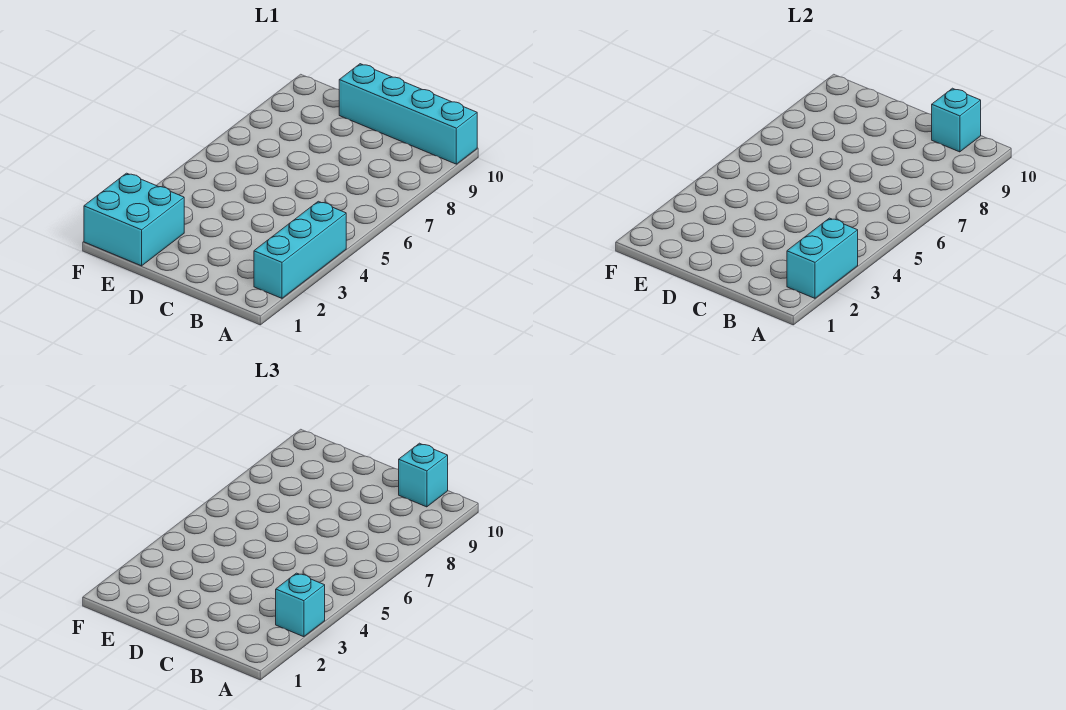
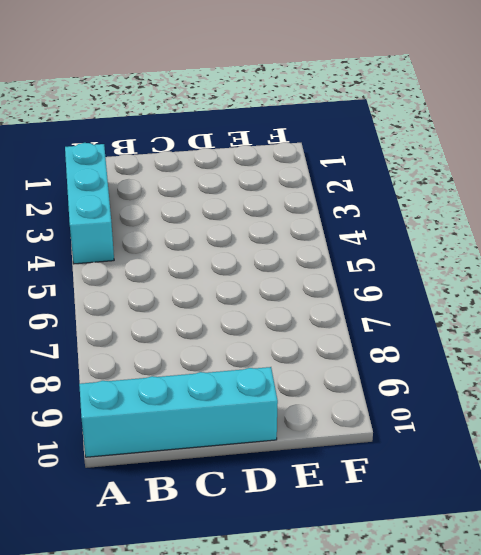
none -> cyan 2x2 brick [84,173,184,266]
none -> cyan 1x2 brick [787,218,858,298]

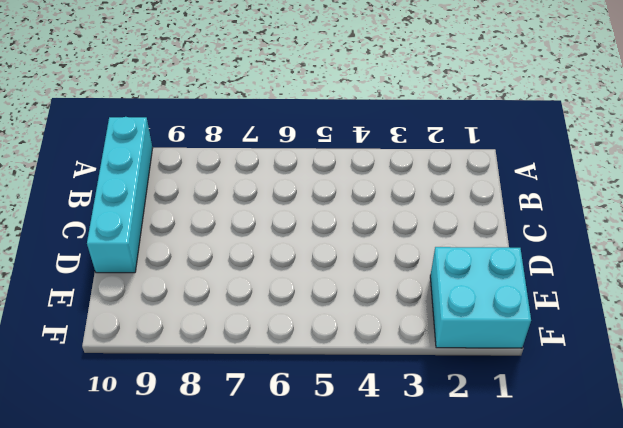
none -> cyan 1x3 brick [254,201,346,298]
none -> cyan 1x2 brick [787,218,858,298]

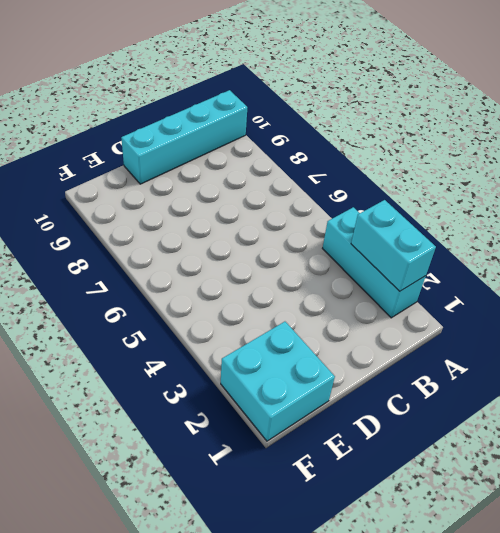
none -> cyan 1x1 brick [932,88,981,152]
none -> cyan 1x1 brick [276,573,325,637]

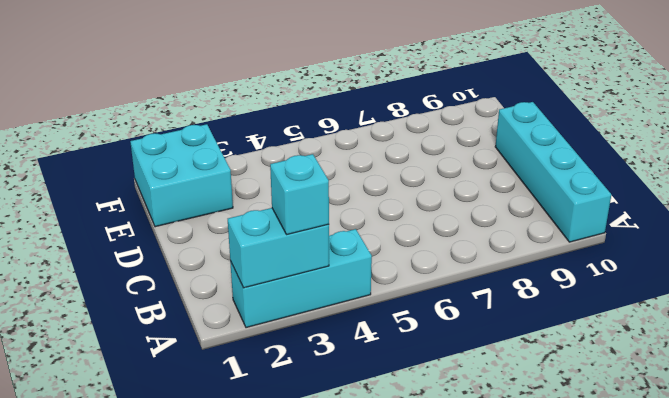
none -> cyan 1x1 brick [932,88,981,152]
none -> cyan 1x1 brick [399,443,448,507]

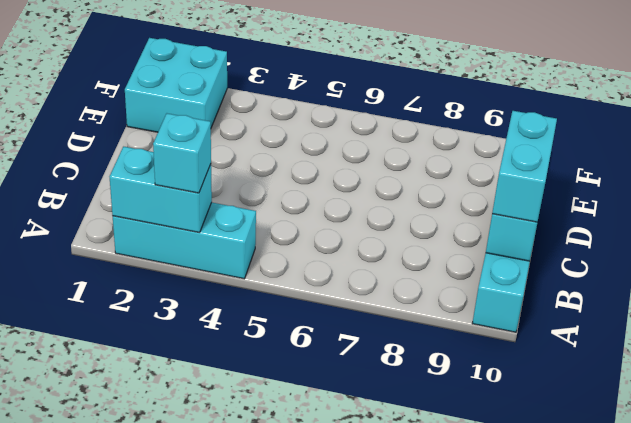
cyan 1x2 brick [492,111,557,222] -> cyan 1x1 brick [399,443,448,507]

